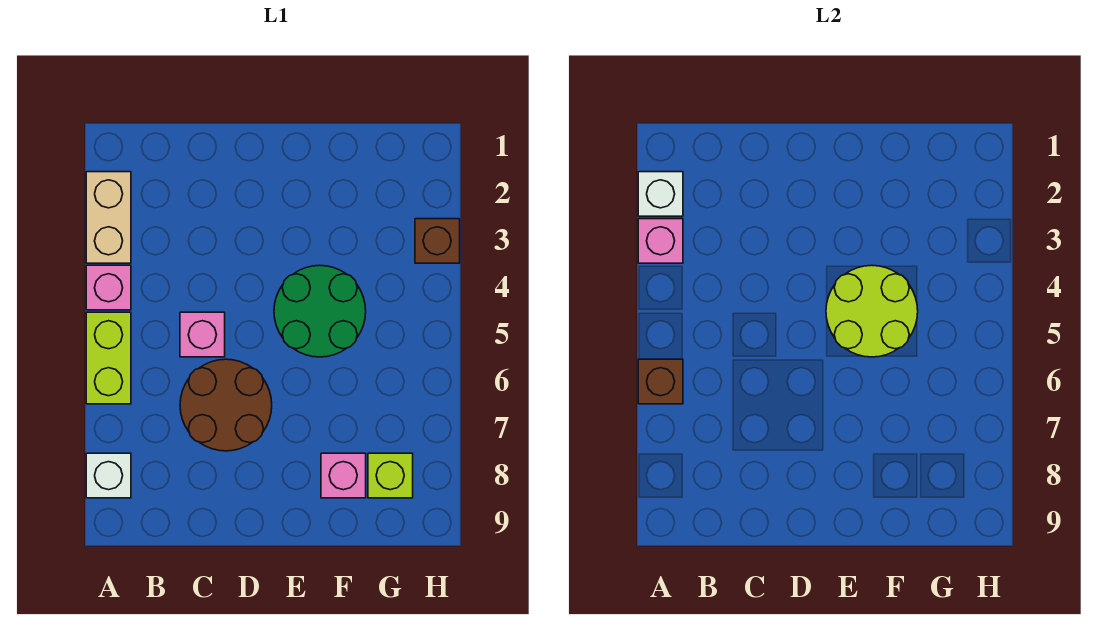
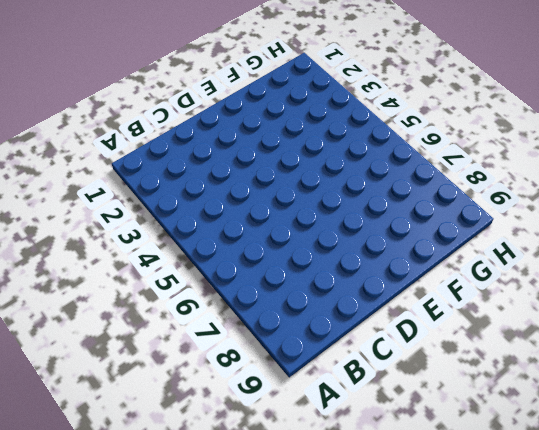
none -> tan 1x2 brick [86,172,131,263]
none -> pink 1x1 brick [86,265,131,310]
none -> lime 1x2 brick [86,312,131,404]

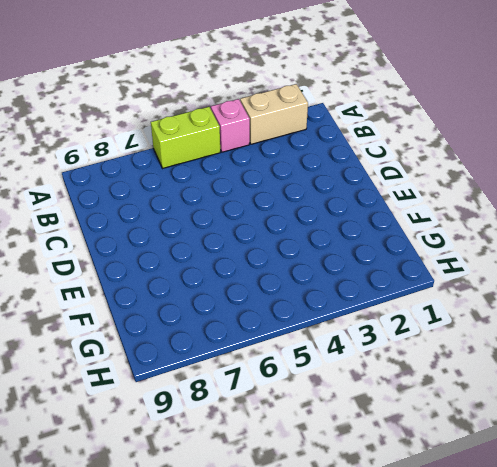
none -> white 1x1 brick [86,453,131,498]
none -> pink 1x1 brick [180,312,225,357]
none -> brown 2x2 round brick [180,359,272,451]

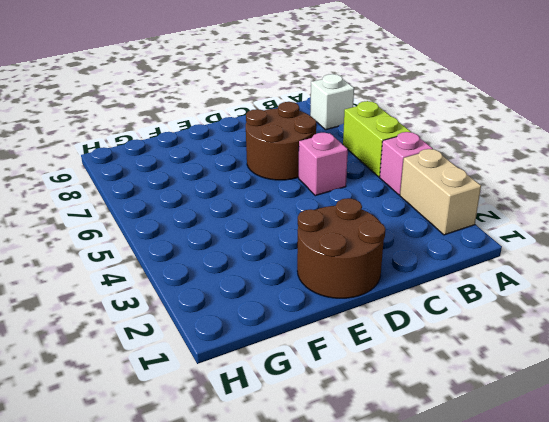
brown 2x2 round brick [297,198,385,298] -> none
none -> green 2x2 round brick [274,265,366,357]
none -> pink 1x1 brick [321,453,366,498]
none -> lime 1x1 brick [368,453,413,498]

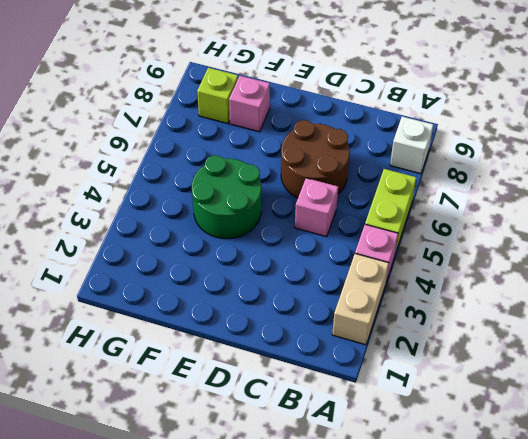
none -> brown 1x1 brick [415,219,460,263]
none -> white 1x1 brick [638,172,683,216]
none -> pink 1x1 brick [638,219,683,263]

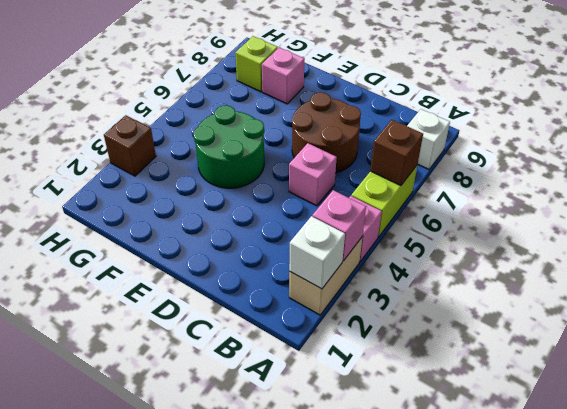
none -> lime 2x2 round brick [826,265,918,357]

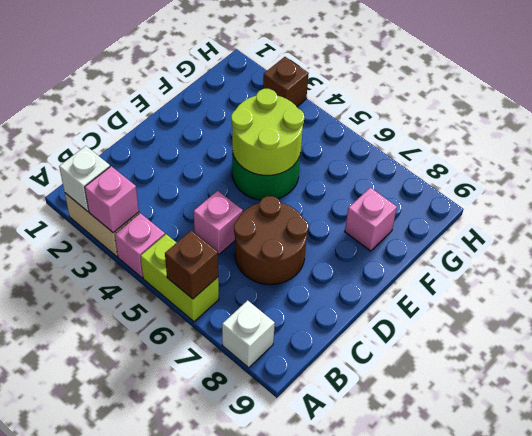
none -> lime 1x1 brick [368,453,413,498]

